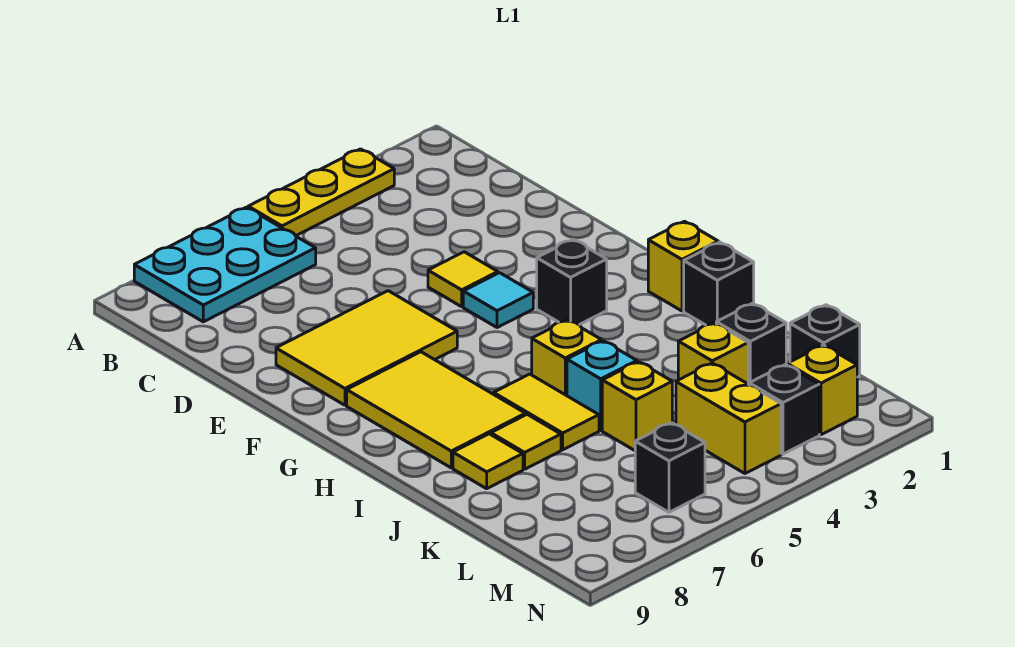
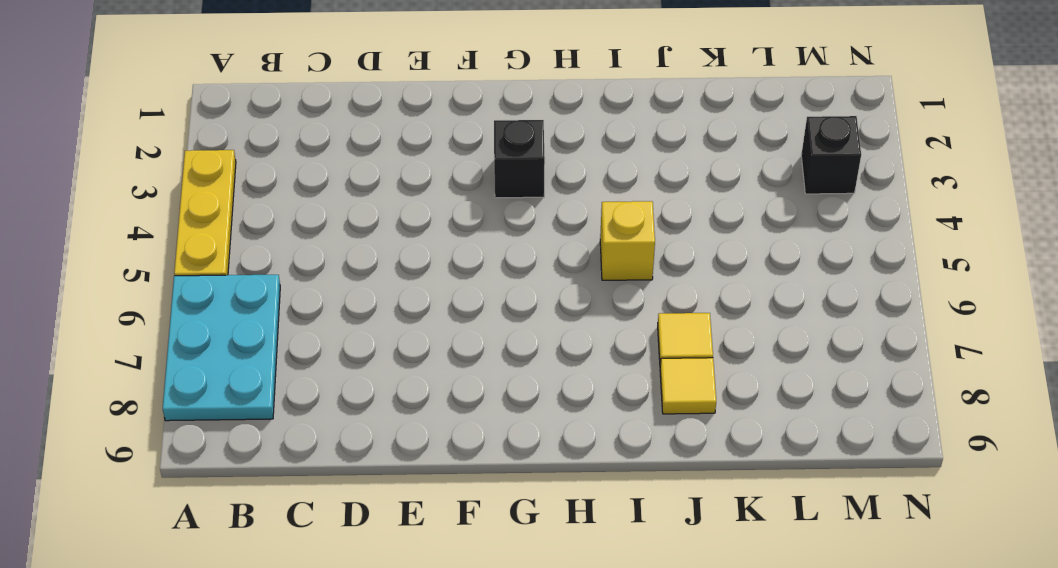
none -> yellow 1x1 tile [428,252,498,307]
none -> yellow 2x3 tile [276,291,457,405]
none -> cyan 1x1 tile [463,273,533,328]

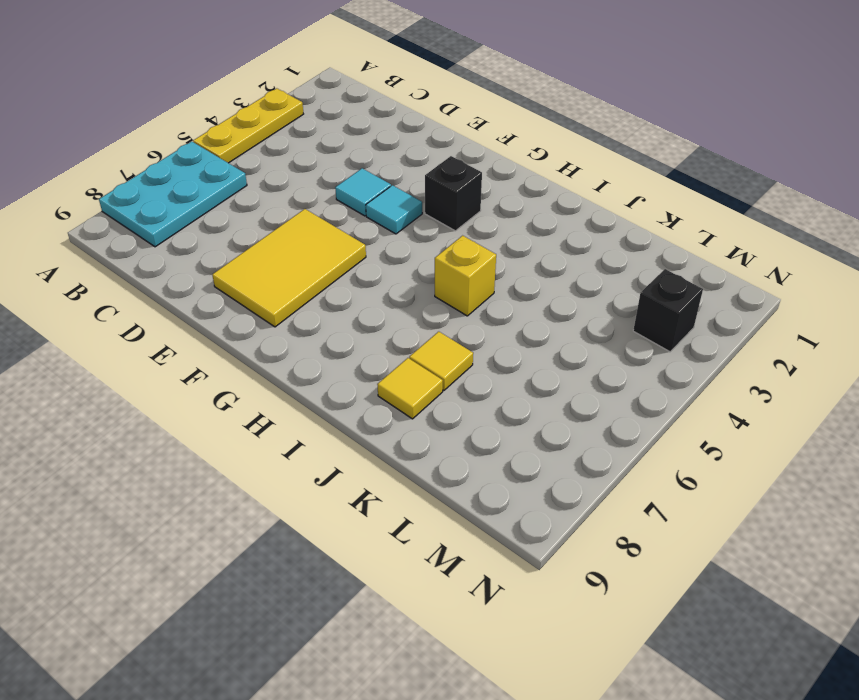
cyan 1x1 tile [335,168,391,216] -> yellow 1x1 tile [428,252,498,307]
none -> yellow 2x3 tile [347,352,525,468]
none -> yellow 1x1 brick [648,221,718,311]
none -> black 1x1 brick [684,242,754,325]

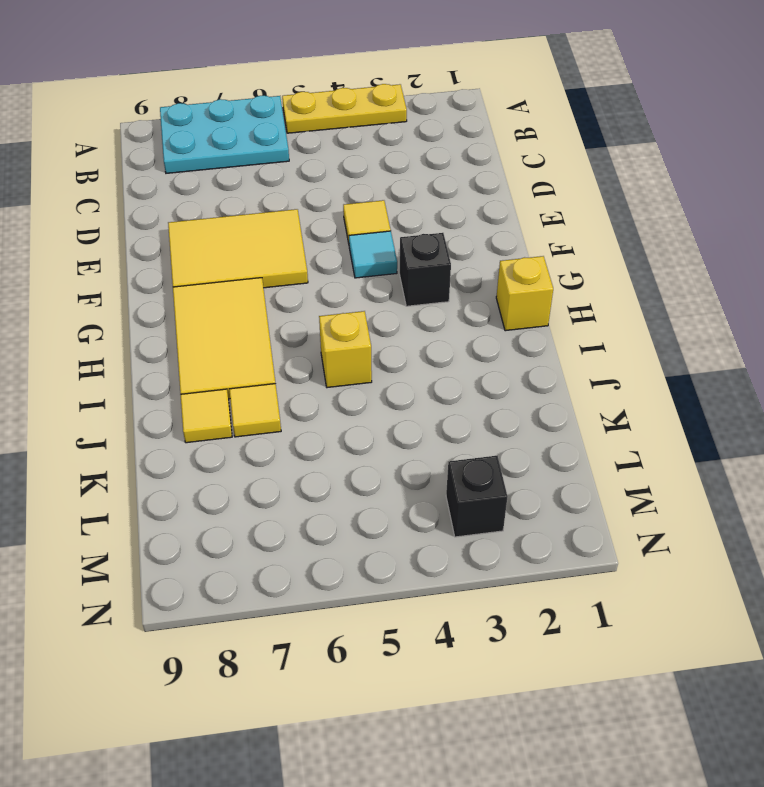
none -> black 1x1 brick [684,242,754,325]
none -> yellow 1x2 tile [494,374,599,450]
none -> cyan 1x1 brick [567,341,637,430]

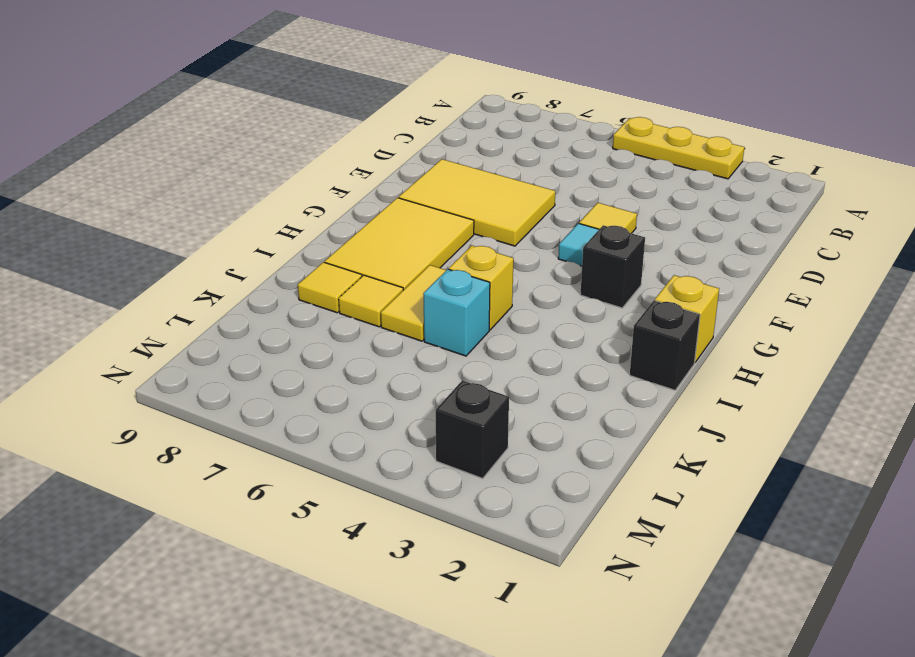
none -> cyan 2x3 plate [134,207,316,322]
none -> black 1x1 brick [716,303,786,384]
none -> yellow 1x1 brick [678,323,748,384]

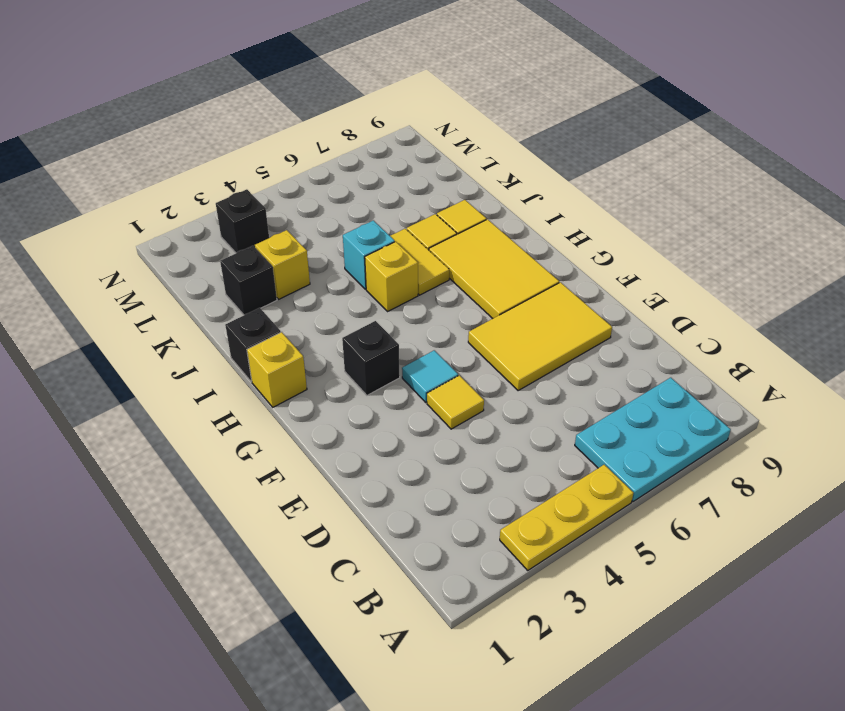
none -> yellow 1x1 brick [602,362,672,450]
none -> black 1x1 brick [790,305,860,377]
none -> yellow 1x2 brick [676,363,781,473]

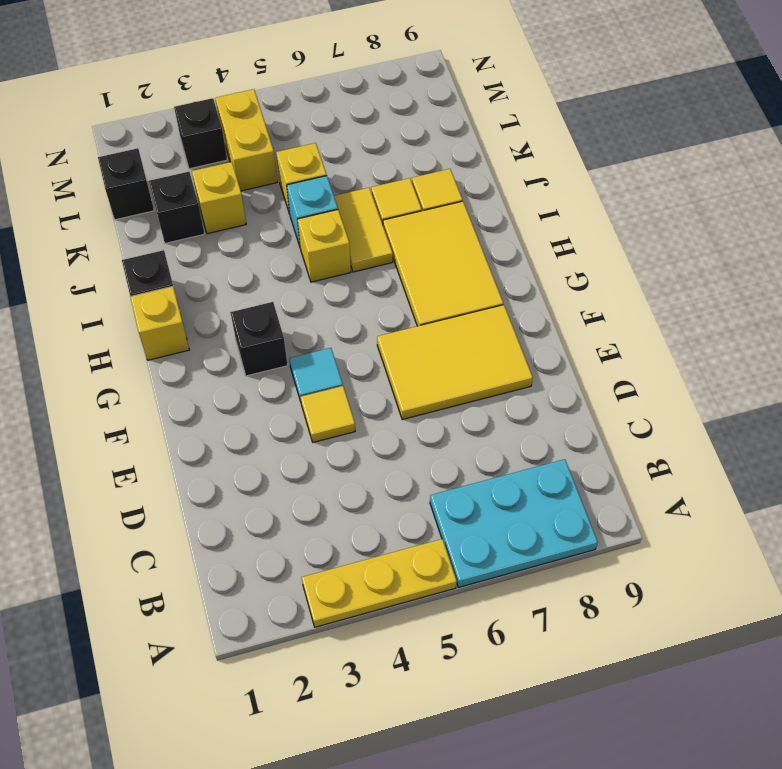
none -> yellow 1x1 brick [787,345,857,435]
none -> black 1x1 brick [635,423,705,512]

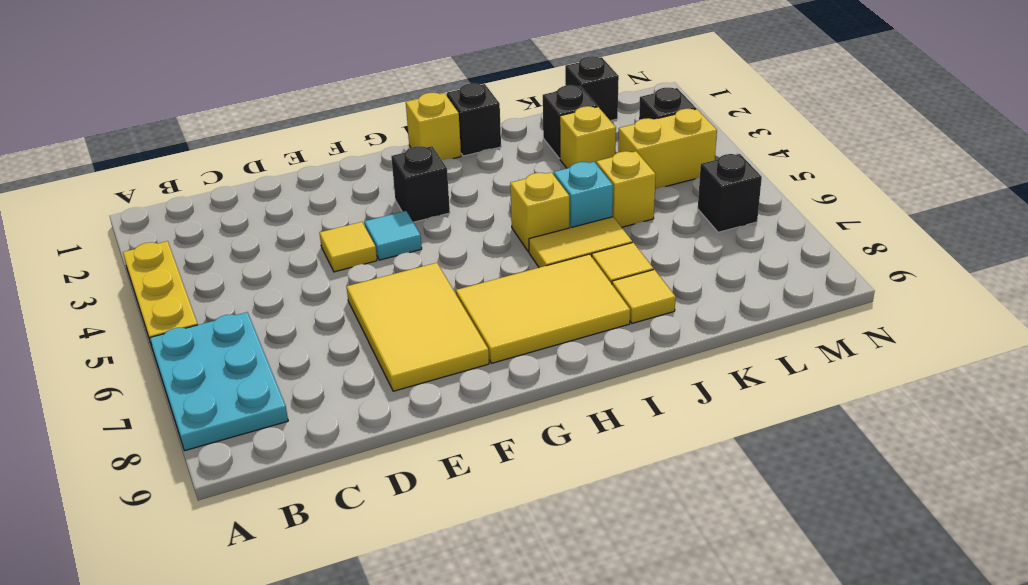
none -> yellow 1x1 brick [787,345,857,435]

